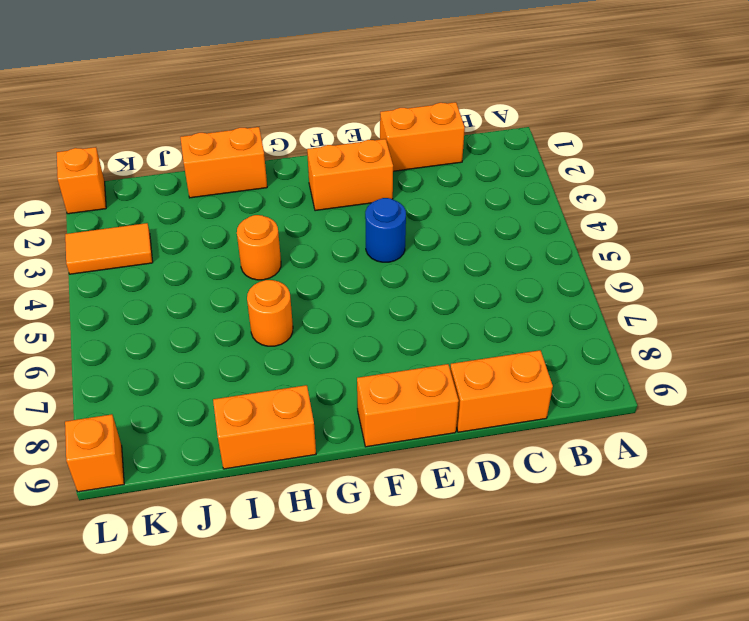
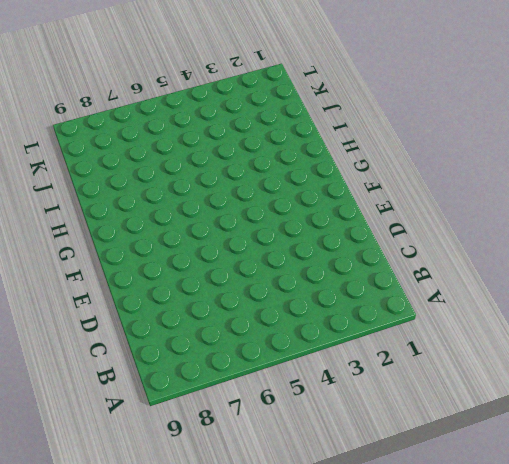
none -> orange 1x2 brick [380,102,465,171]
none -> orange 1x2 brick [450,350,553,432]
none -> orange 1x2 brick [307,139,393,211]

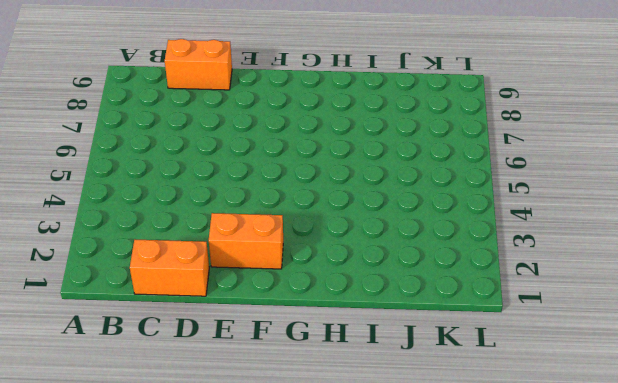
none -> blue 1x1 round brick [365,198,406,262]
none -> orange 1x2 brick [357,364,459,447]
none -> orange 1x2 brick [180,127,267,198]

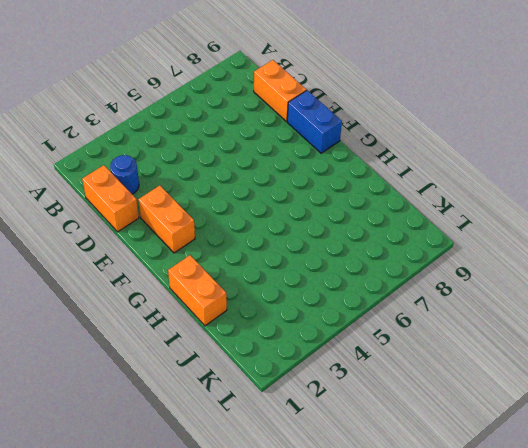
blue 1x1 round brick [110,155,139,194] -> blue 1x1 round brick moved to [365,198,406,262]
blue 1x2 brick [287,90,342,153] -> orange 1x2 brick [357,364,459,447]
none -> orange 1x1 round brick [237,215,281,280]
none -> orange 1x1 round brick [247,280,293,346]
none -> orange 1x2 brick [213,385,316,469]

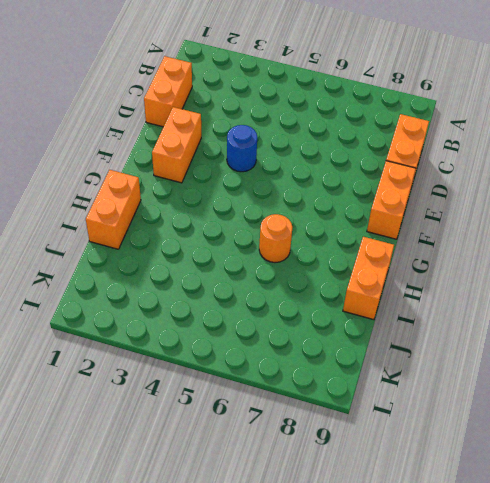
none -> orange 1x1 round brick [237,215,281,280]
none -> orange 1x2 tile [65,223,153,274]
none -> orange 1x1 brick [57,147,106,214]

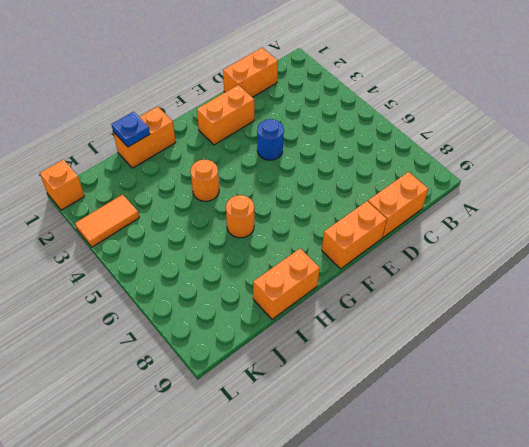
blue 1x1 plate [112,112,150,147] -> none
none -> orange 1x1 brick [65,414,124,492]

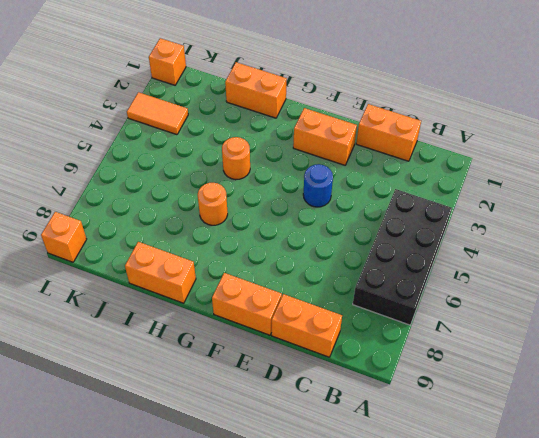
black 2x4 brick [353,189,452,325] -> none

